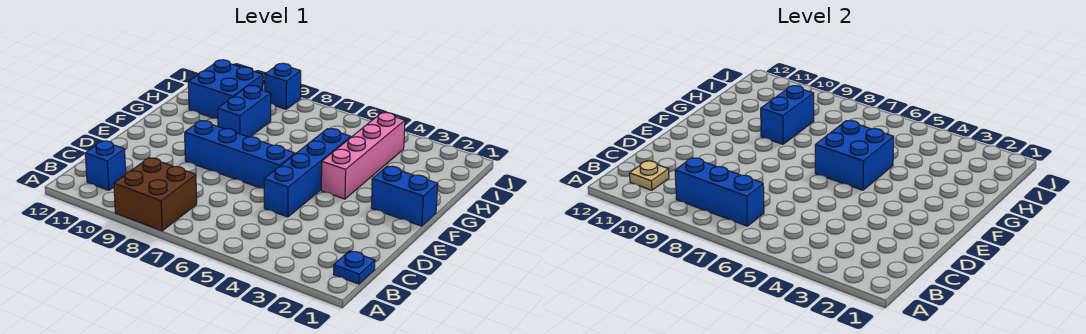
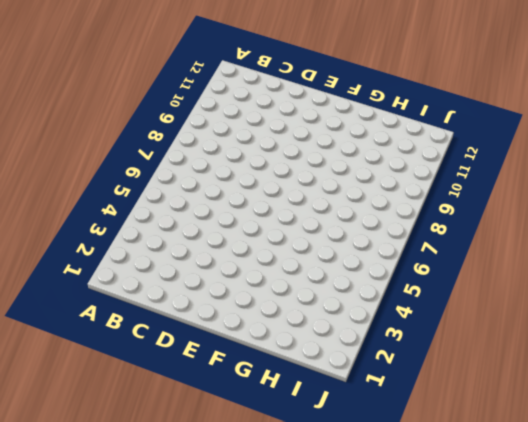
none -> brown 2x2 brick [114,158,197,231]
none -> blue 1x1 plate [334,251,375,284]
none -> blue 1x1 brick [85,141,126,190]

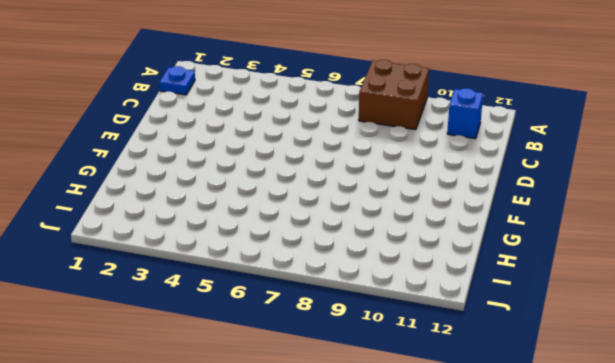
none -> blue 1x4 brick [264,129,351,217]
none -> blue 1x4 brick [185,121,295,189]
none -> blue 1x2 brick [371,166,438,226]

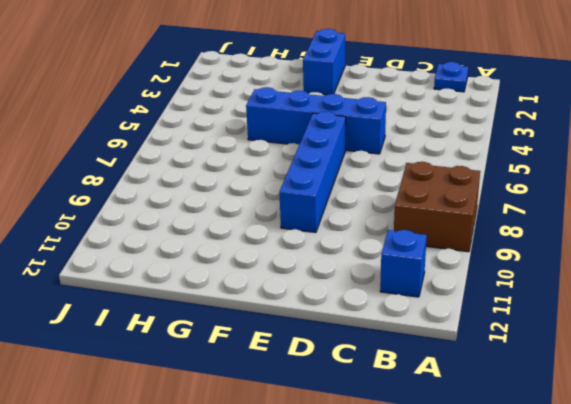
none -> pink 1x4 brick [321,113,405,199]
none -> blue 1x2 brick [218,86,271,137]
none -> blue 2x2 brick [188,60,263,119]

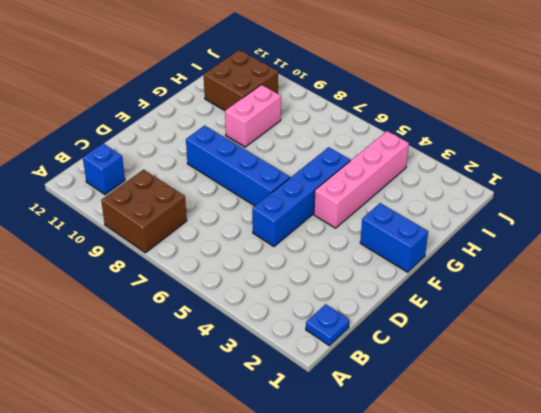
pink 1x2 brick [225,85,281,147] -> blue 1x2 brick [218,86,271,137]
brown 2x2 brick [204,50,278,111] -> blue 2x2 brick [188,60,263,119]
none -> blue 1x1 brick [265,63,301,109]
none -> blue 1x3 brick [675,158,764,226]
none -> tan 1x1 plate [630,161,669,190]

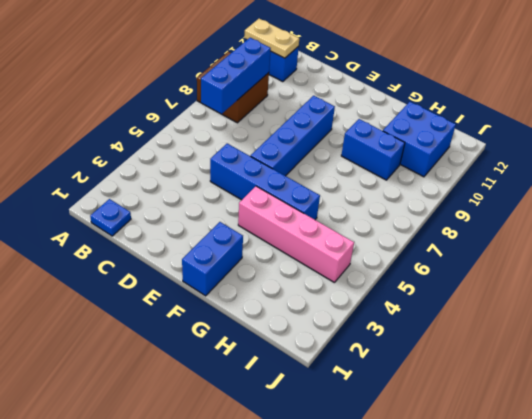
tan 1x2 plate [244,19,299,58] -> tan 1x1 plate [630,161,669,190]
none -> blue 1x1 brick [265,63,301,109]
none -> blue 2x2 brick [815,121,894,190]
none -> blue 1x2 brick [761,86,814,144]

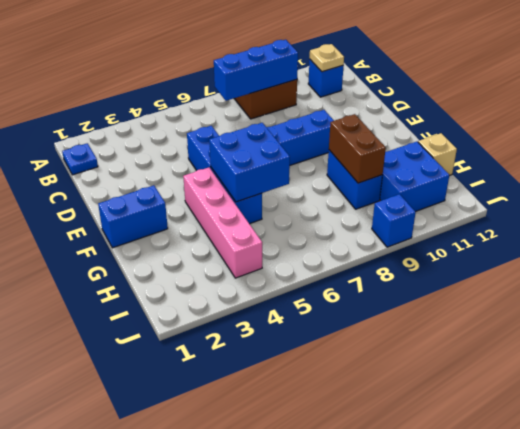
brown 1x2 brick [329,114,386,183] -> blue 1x2 brick [761,86,814,144]
tan 1x1 brick [418,133,457,176] -> none

